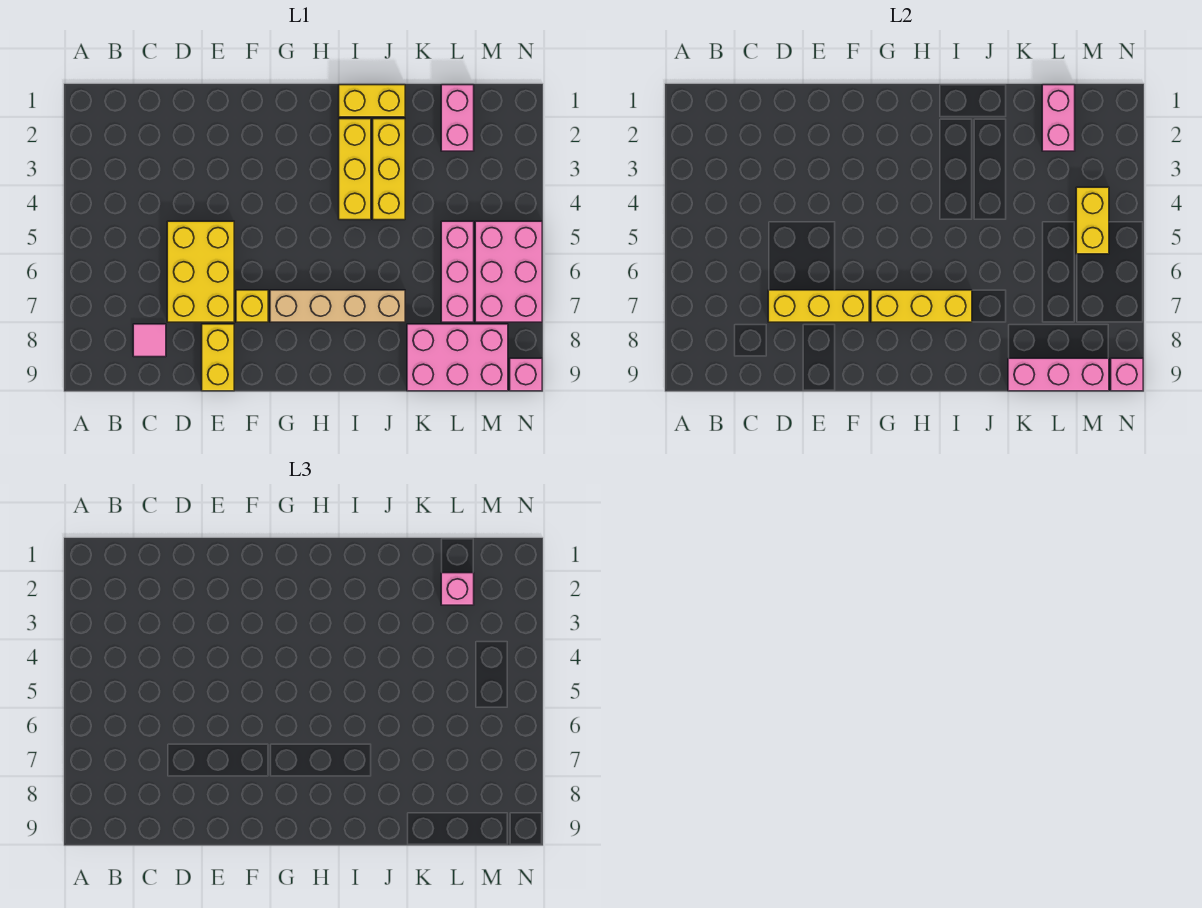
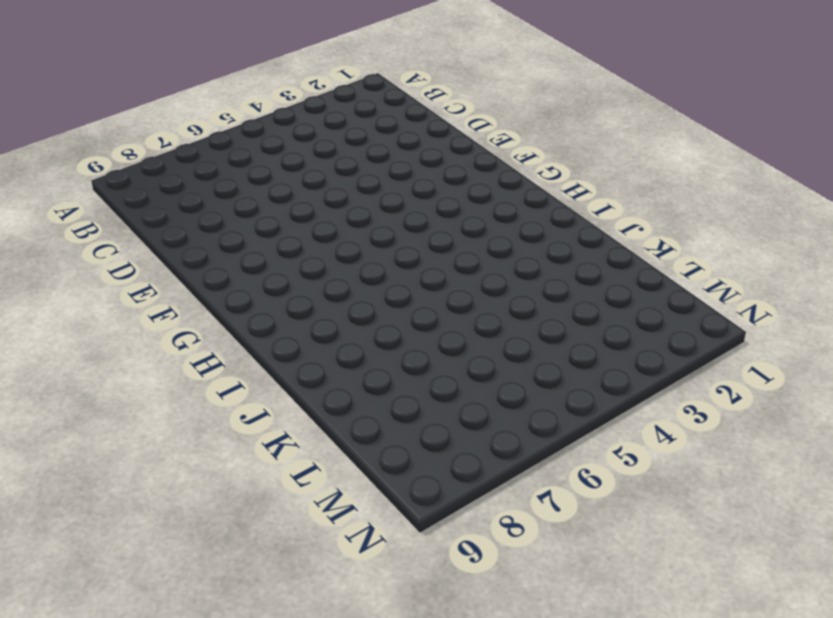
none -> pink 1x1 tile [133,324,166,357]
none -> yellow 2x3 brick [167,221,234,322]
none -> yellow 1x2 brick [202,324,234,391]

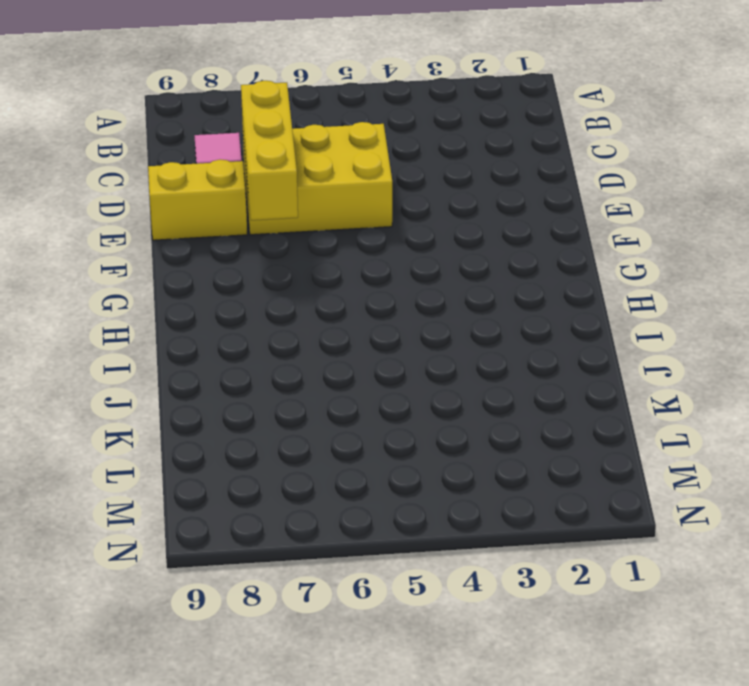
none -> yellow 1x1 brick [236,290,268,322]
none -> tan 1x4 brick [270,290,405,322]
none -> yellow 1x2 brick [339,85,405,117]

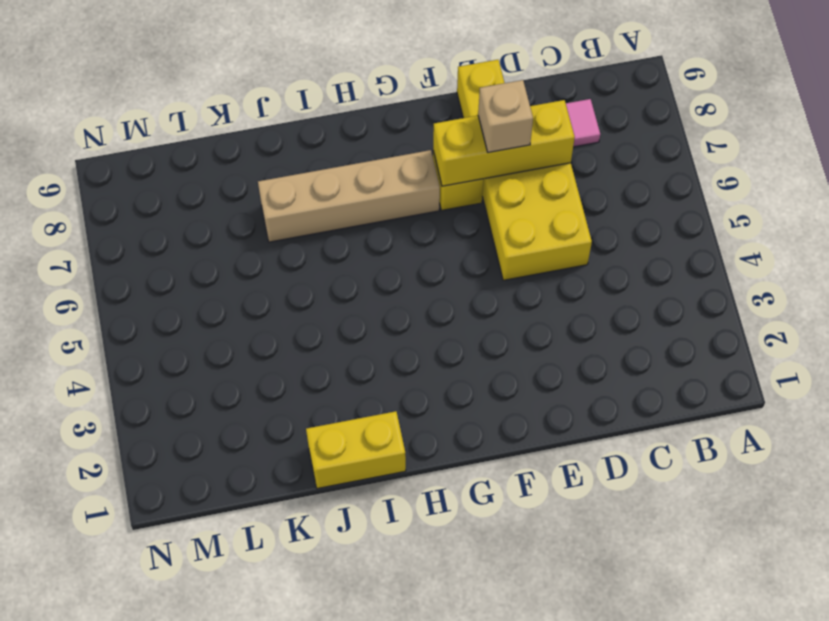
tan 1x1 brick [478,80,533,153] -> none
none -> yellow 1x3 brick [339,119,371,220]
none -> yellow 1x3 brick [373,119,405,220]
none -> pink 2x3 brick [407,324,508,391]

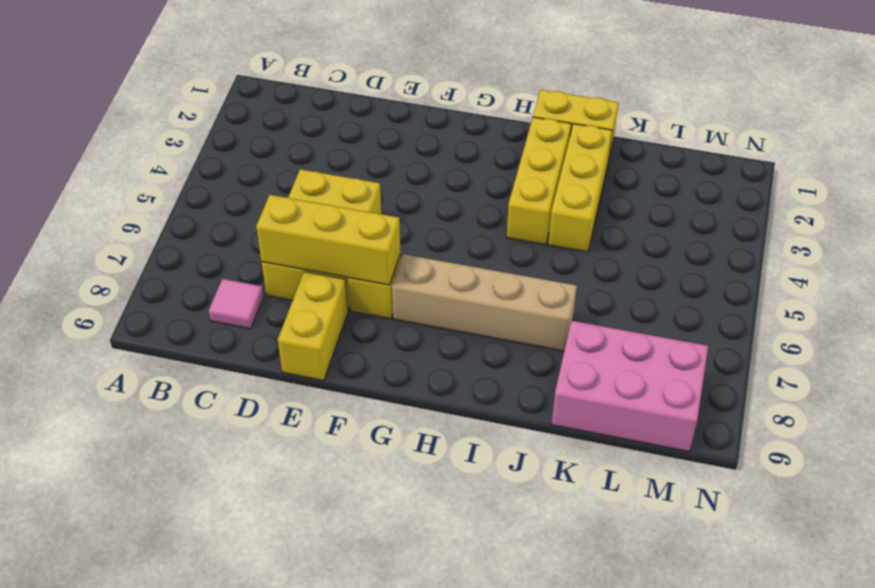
none -> pink 1x2 brick [441,85,474,151]
none -> pink 1x3 brick [441,221,474,322]
none -> pink 2x3 brick [475,221,542,322]

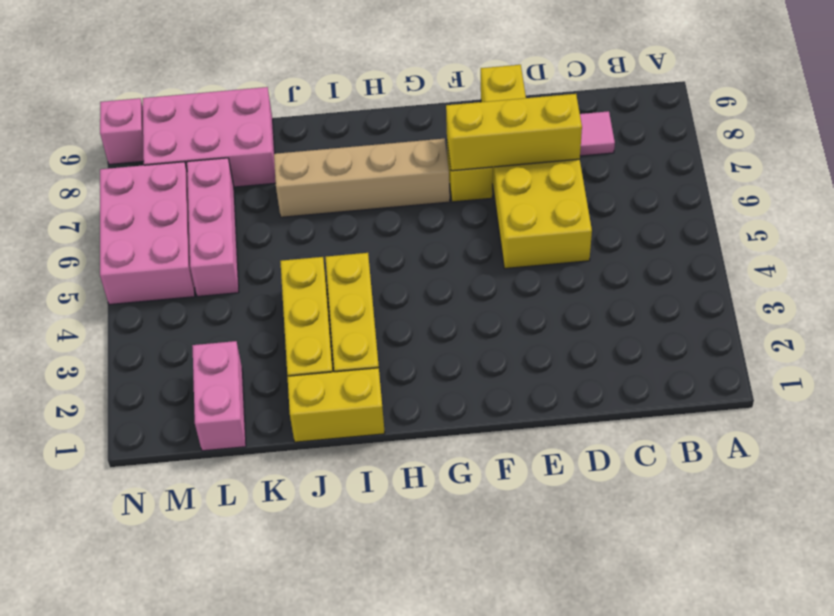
none -> yellow 1x3 brick [871,290,972,322]
none -> pink 1x3 brick [1008,358,1109,391]
none -> pink 1x2 brick [1042,85,1075,151]

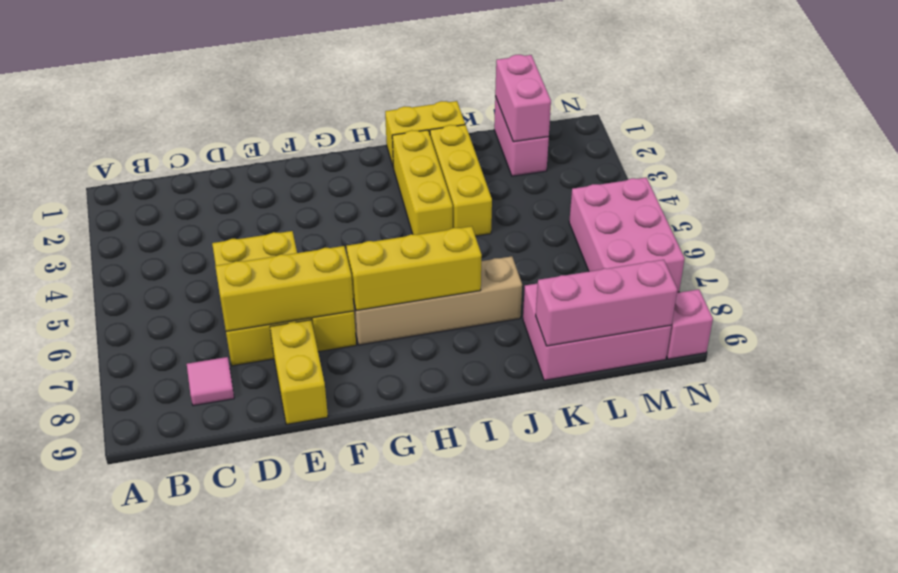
none -> pink 1x3 brick [441,221,474,322]
none -> yellow 1x2 brick [1076,187,1109,254]
none -> pink 1x1 brick [1111,358,1143,391]

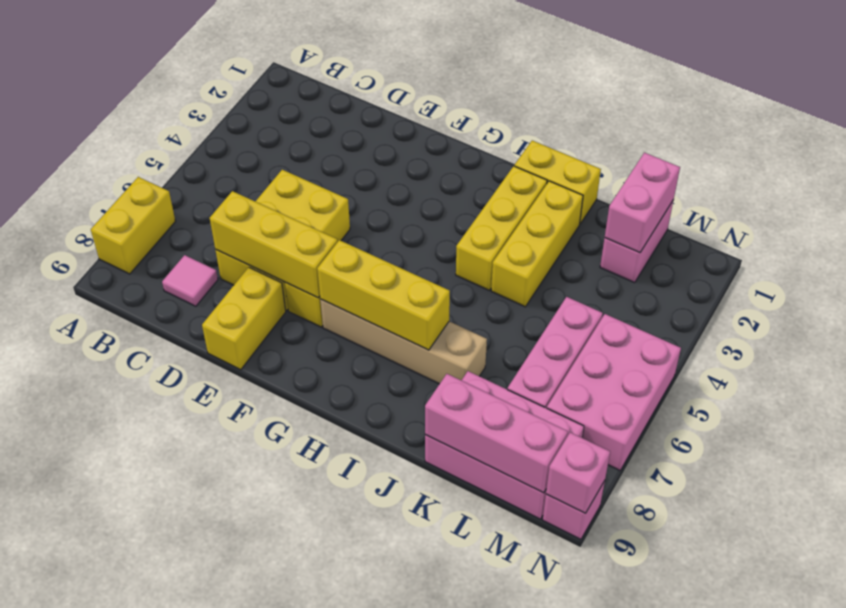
yellow 1x2 brick [91,177,176,274] -> yellow 1x2 brick moved to [1076,187,1109,254]
none -> pink 1x1 brick [441,573,474,605]

